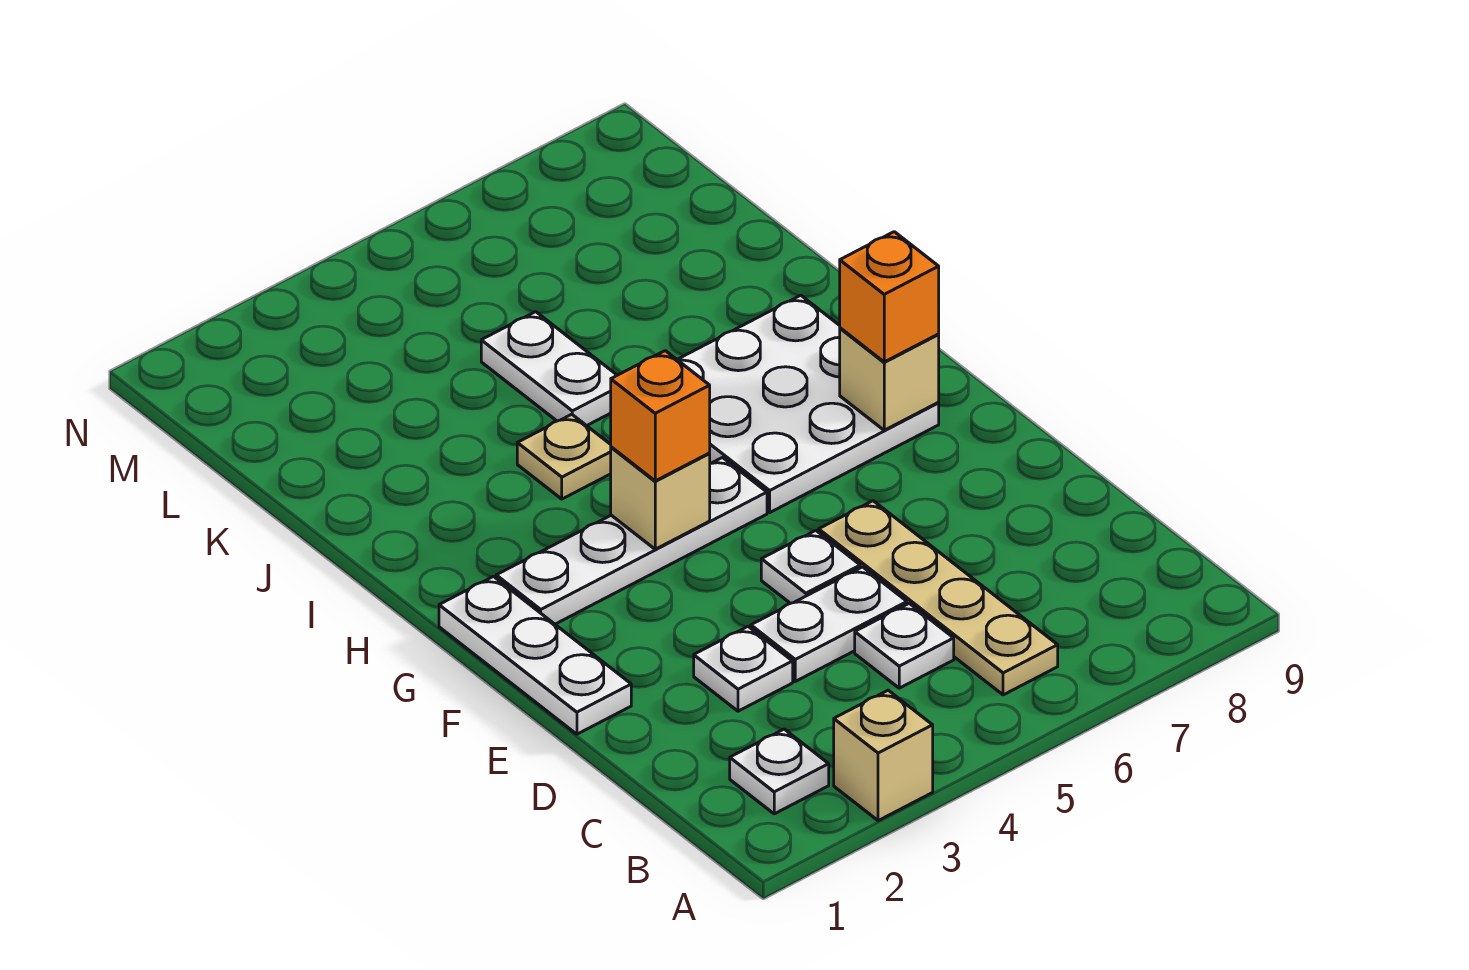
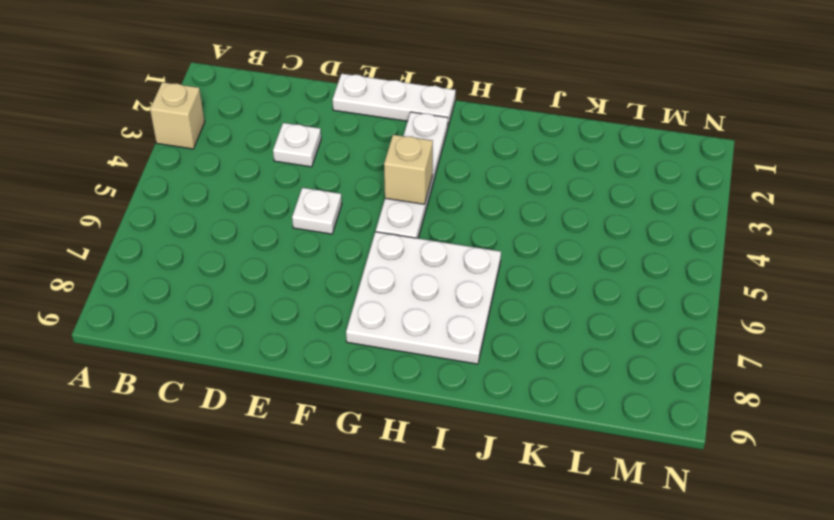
none -> white 1x1 plate [730,729,829,814]
none -> tan 1x4 plate [819,501,1058,695]
none -> white 1x1 plate [855,603,954,688]

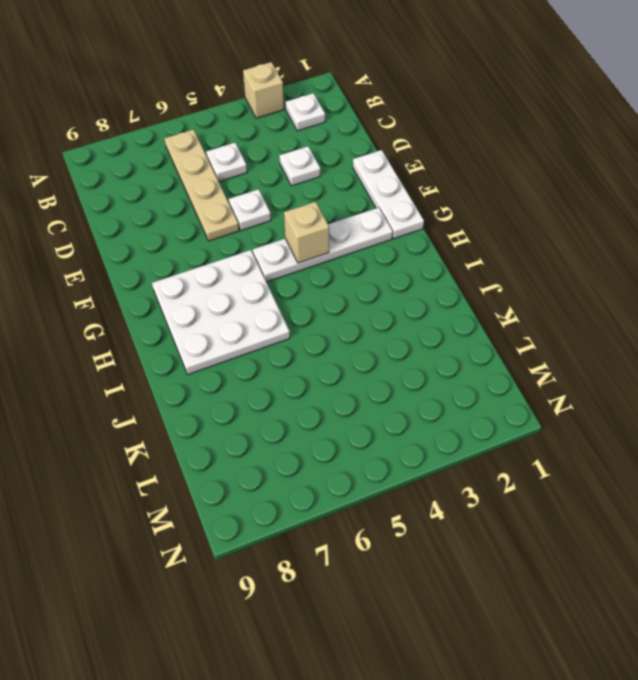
none -> white 1x2 plate [751,567,907,681]
none -> tan 1x1 plate [517,414,611,499]
none -> white 1x2 plate [481,312,617,426]

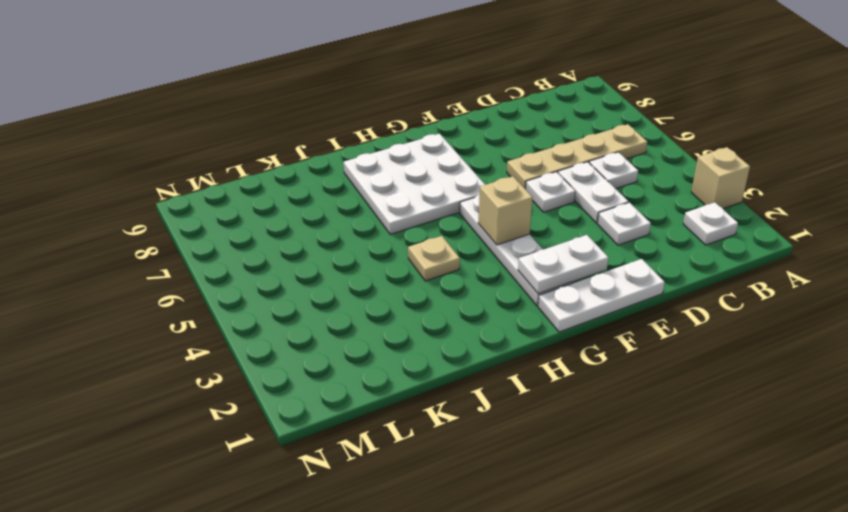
white 1x2 plate [518,235,608,294] -> white 1x2 plate moved to [481,312,617,426]
none -> tan 1x1 brick [840,328,939,430]
none -> orange 1x1 brick [611,351,710,481]
none -> orange 1x1 brick [840,232,939,362]

